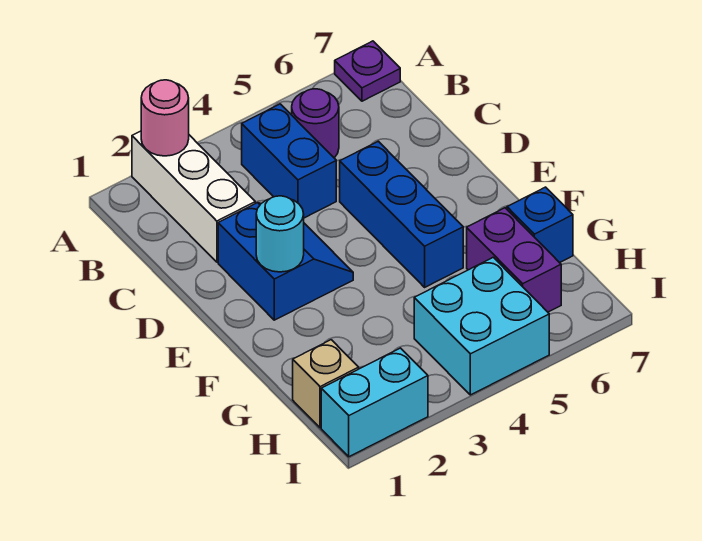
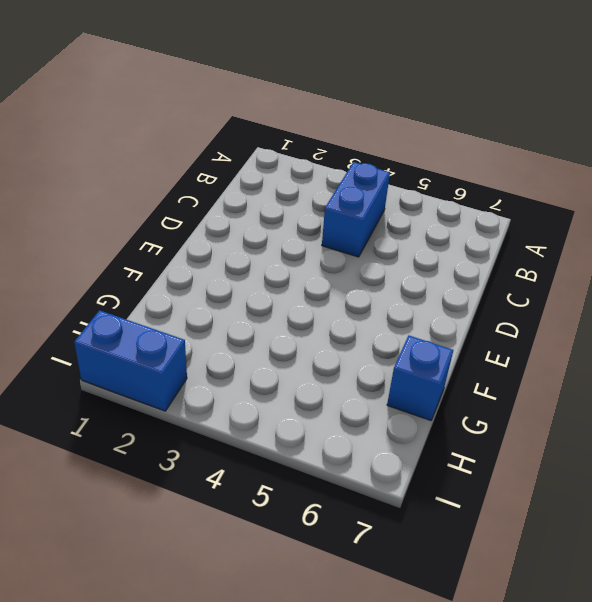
blue 1x2 brick [74,310,187,411] -> cyan 1x2 brick [321,348,428,457]
none -> white 1x3 brick [132,131,255,262]
none -> purple 1x1 plate [335,41,400,101]
none -> purple 1x1 round brick [292,89,339,158]

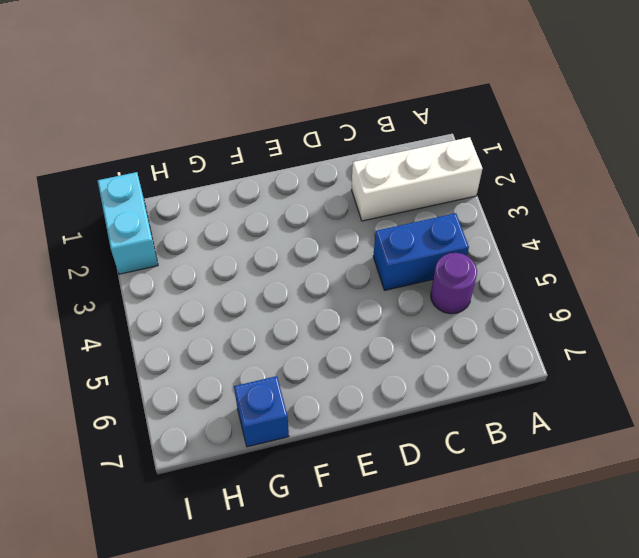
none -> purple 1x1 plate [335,41,400,101]
none -> blue 2x2 slope [218,203,353,320]
none -> blue 1x3 brick [340,141,463,287]

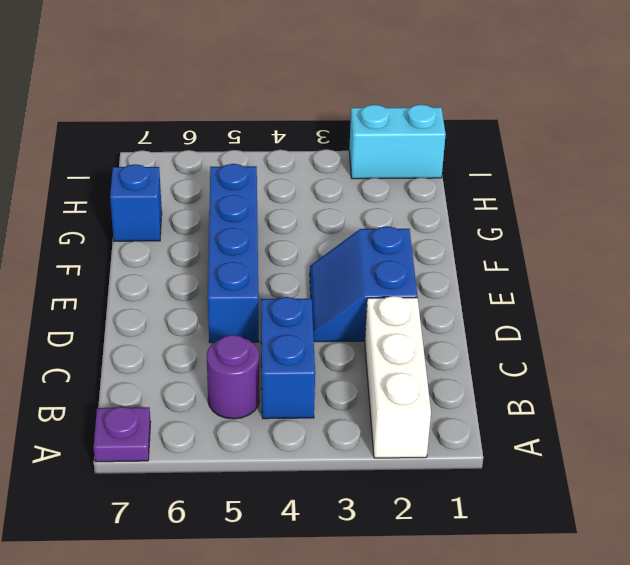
blue 1x4 brick [208,164,259,343] -> blue 1x3 brick [340,141,463,287]
none -> purple 1x2 brick [467,208,561,312]
none -> tan 1x1 brick [293,340,359,428]
none -> cyan 2x2 brick [414,257,549,395]

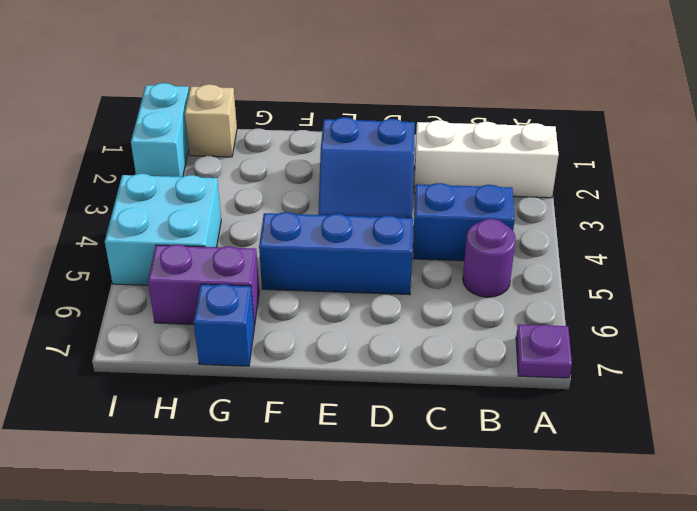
none -> pink 1x1 round brick [141,80,189,156]
none -> cyan 1x1 round brick [256,196,304,272]

